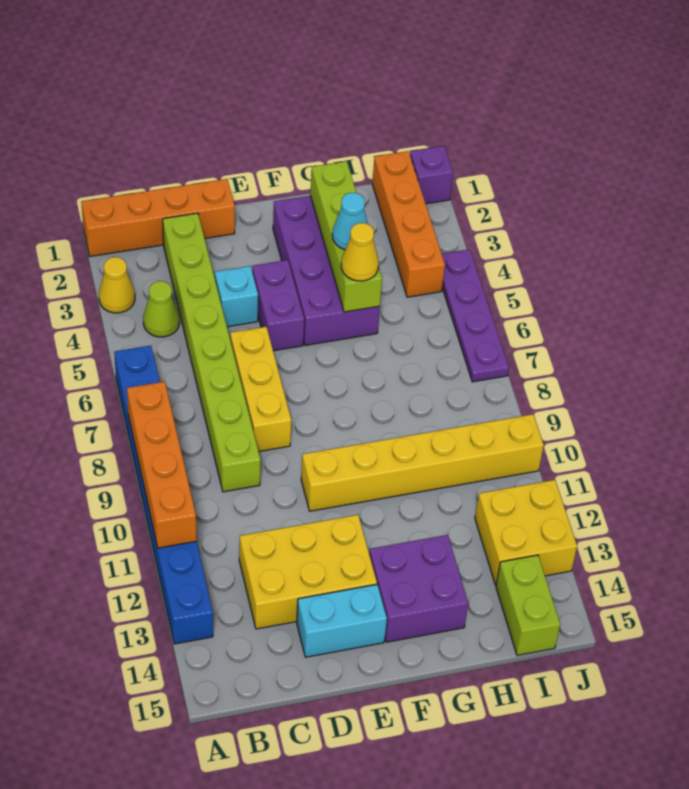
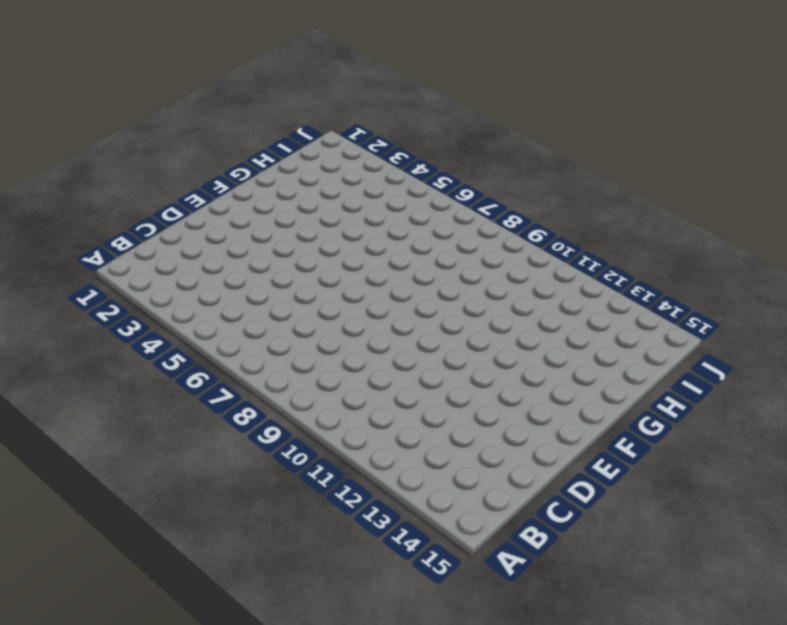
none -> orange 1x4 brick [81,179,235,256]
none -> yellow 1x1 cone [99,257,135,313]
none -> blue 1x8 brick [114,346,213,644]

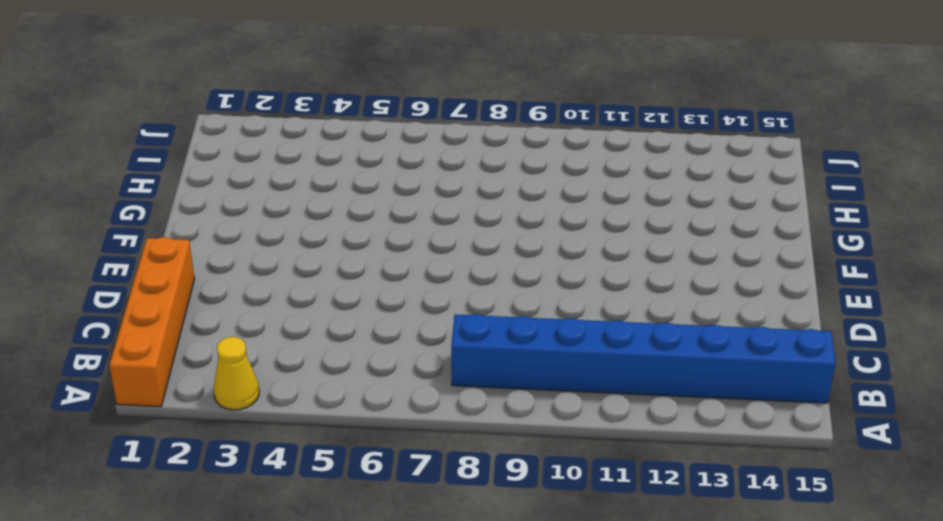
blue 1x8 brick [451,314,835,403] -> blue 1x8 brick moved to [114,346,213,644]
none -> lime 1x1 cone [143,281,180,337]
none -> lime 1x8 brick [163,213,260,492]
none -> yellow 2x3 brick [239,515,377,629]

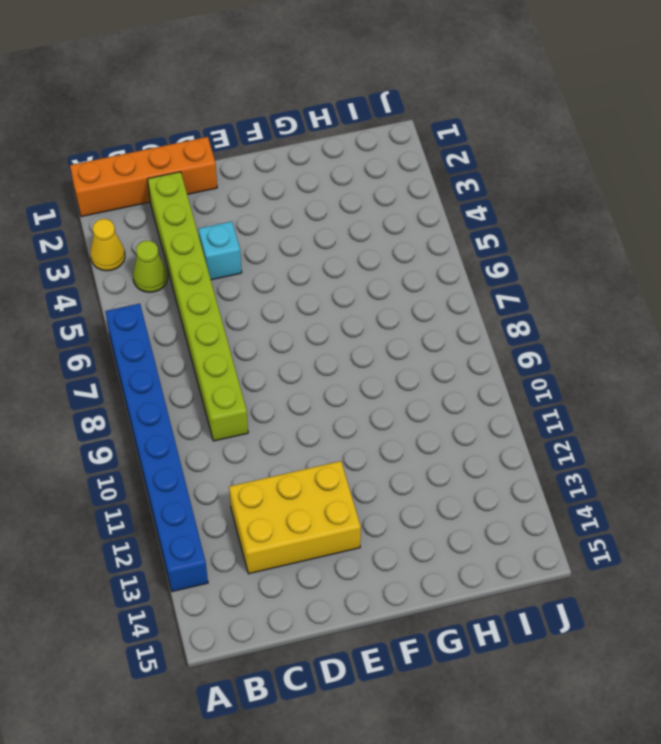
none -> yellow 1x3 brick [230,327,291,452]
none -> cyan 1x2 brick [297,584,387,657]
none -> purple 1x2 brick [252,260,304,351]

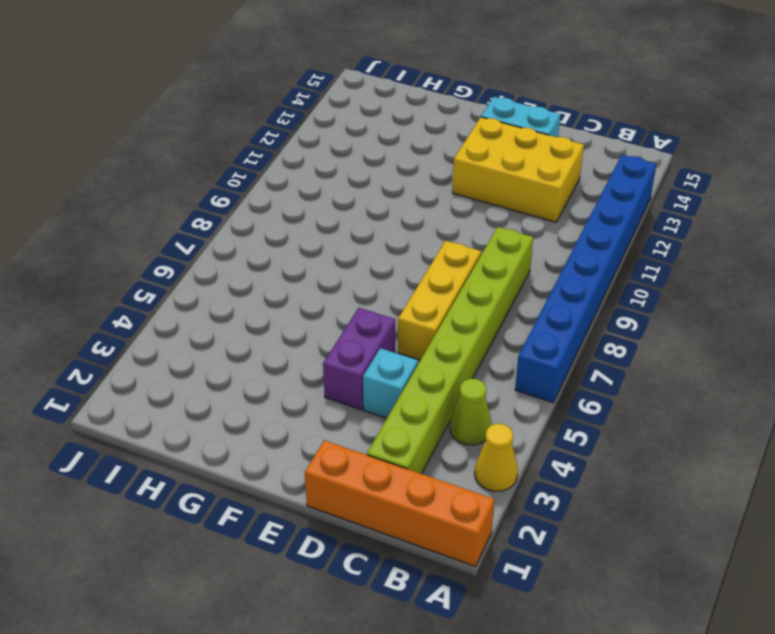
none -> yellow 1x6 brick [301,414,544,511]
none -> purple 2x4 brick [273,196,380,345]
none -> purple 2x2 brick [369,535,468,642]

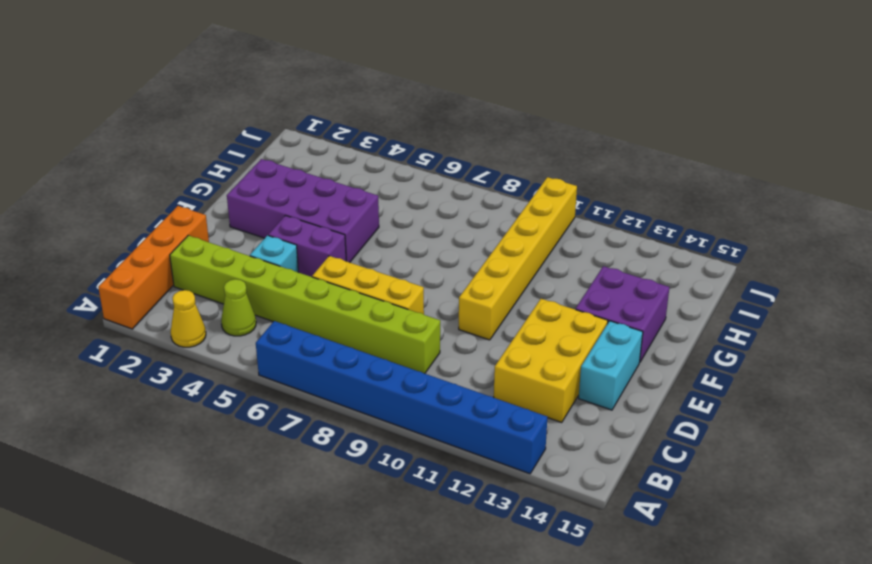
none -> orange 1x4 brick [372,151,445,297]
none -> yellow 2x2 brick [475,480,577,585]
none -> lime 1x2 brick [496,555,560,655]

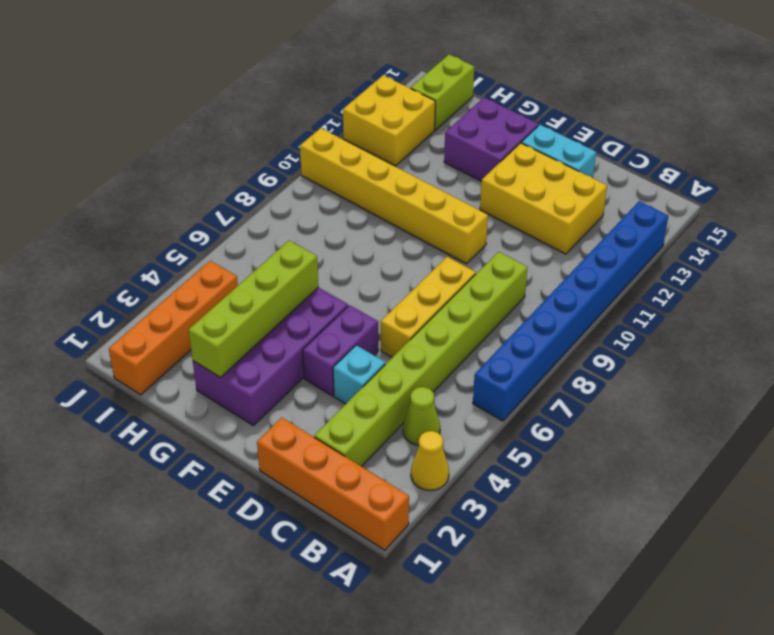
none -> purple 1x1 brick [410,146,453,204]
none -> purple 1x4 plate [442,249,509,382]
none -> orange 1x4 brick [127,381,197,548]

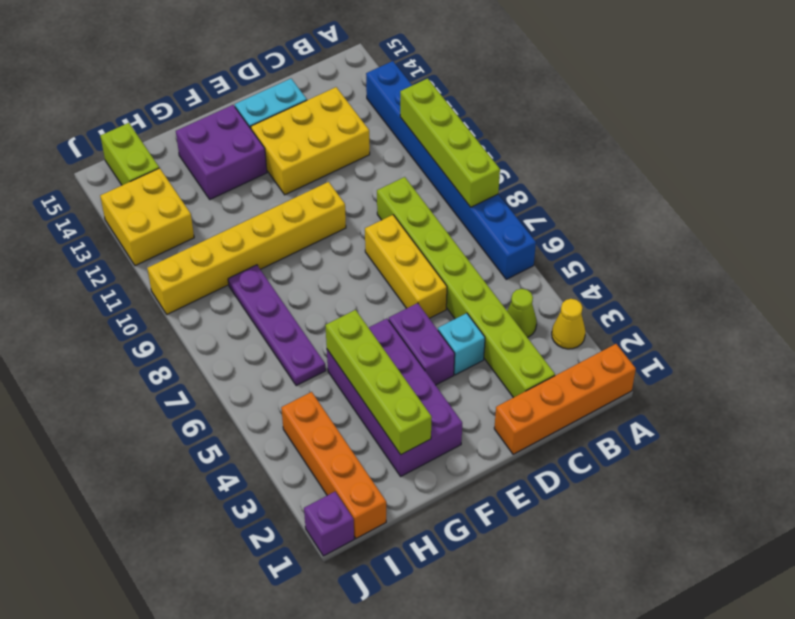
lime 1x4 brick [400,78,500,207] -> orange 1x4 brick [127,381,197,548]
purple 1x4 plate [228,265,326,386] -> purple 1x4 plate moved to [442,249,509,382]
none -> cyan 1x1 cone [332,193,368,250]
none -> yellow 1x1 cone [341,223,379,281]

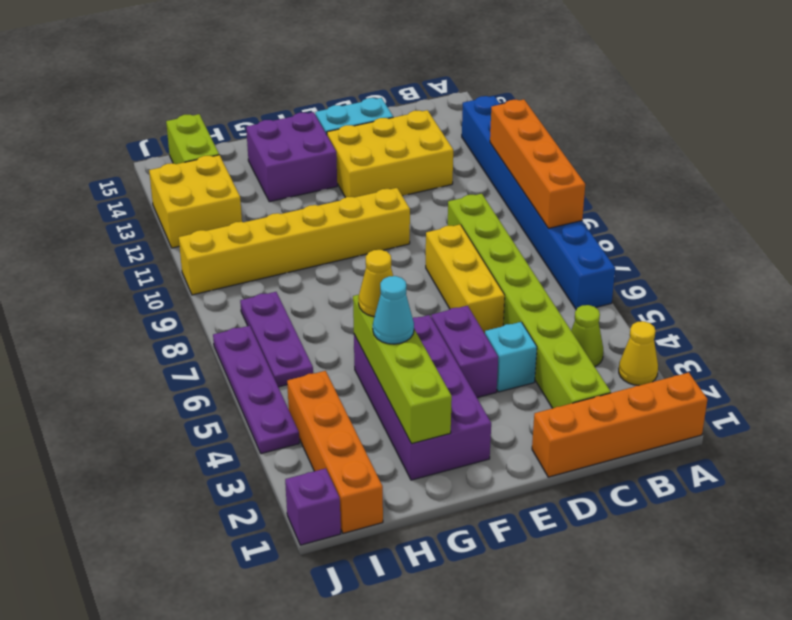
purple 1x3 plate [240,292,313,387] -> none

